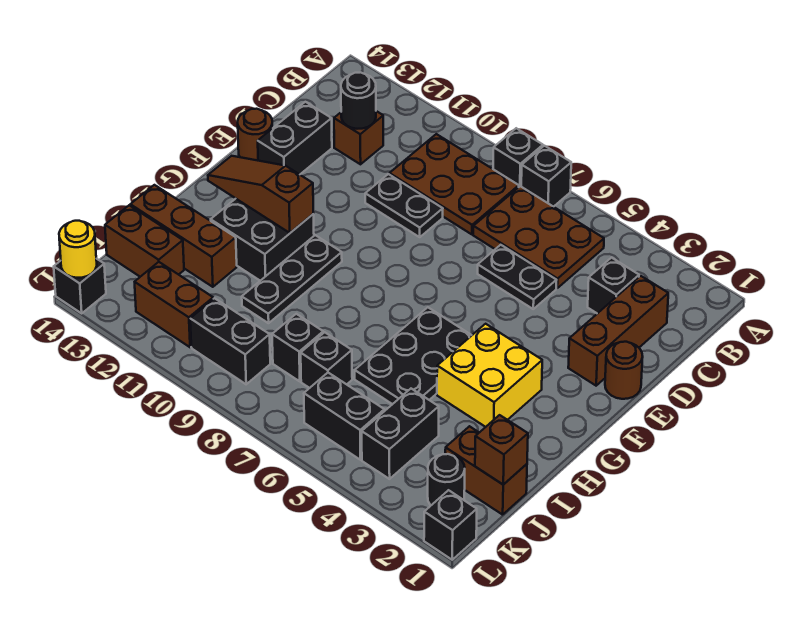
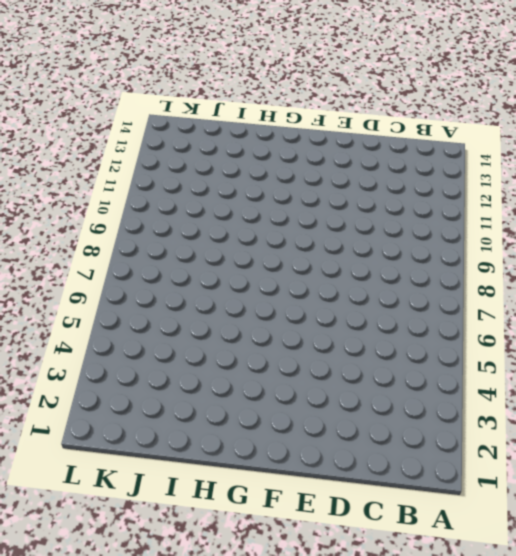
none -> black 1x1 brick [521,146,571,207]
none -> black 1x1 brick [493,128,543,187]
none -> brown 2x3 plate [473,186,604,288]
none -> brown 2x3 plate [389,134,519,234]

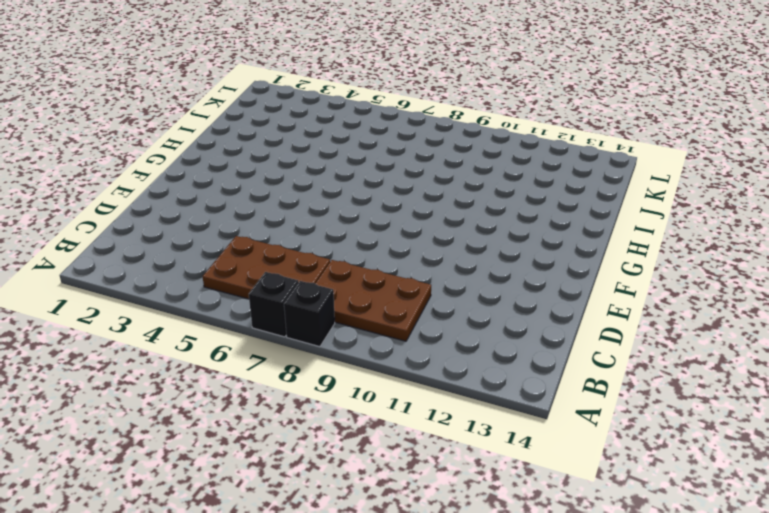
none -> brown 1x3 brick [568,276,668,386]
none -> black 1x1 brick [588,258,639,314]
none -> brown 1x1 brick [334,111,383,164]
none -> black 1x2 plate [478,245,556,309]

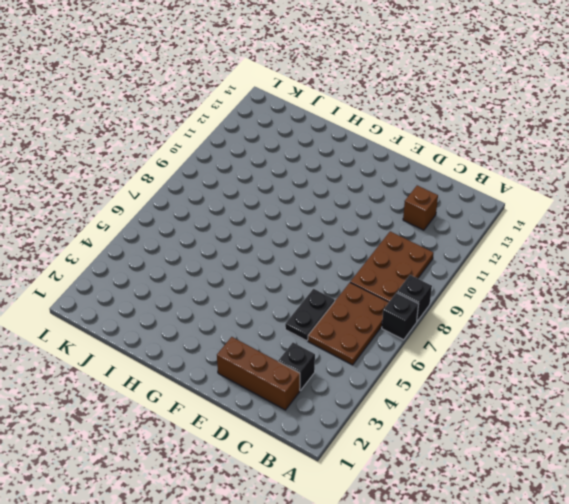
none -> black 1x2 plate [365,174,443,237]
none -> black 1x2 brick [258,102,332,174]
none -> brown 1x1 round brick [605,342,643,399]
none -> brown 1x1 round brick [238,109,272,161]

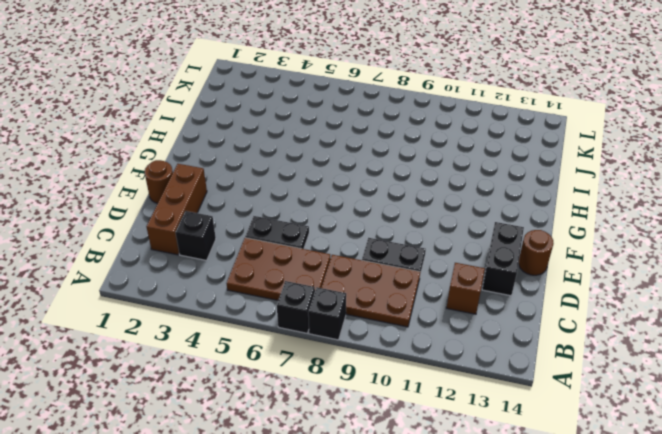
none -> yellow 2x2 brick [437,324,542,427]
none -> black 2x3 plate [355,307,472,404]
none -> black 1x3 plate [242,235,342,323]
none -> black 2x2 brick [211,199,314,281]

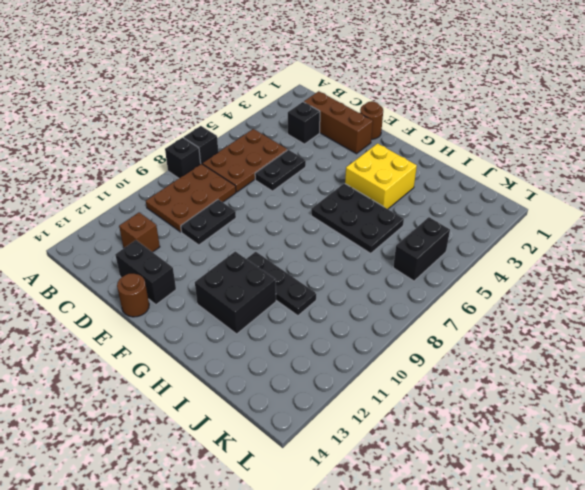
none -> brown 1x3 brick [130,185,237,287]
none -> brown 1x2 brick [445,426,527,515]
none -> black 1x2 brick [362,389,439,479]
none -> black 1x1 brick [301,332,352,388]

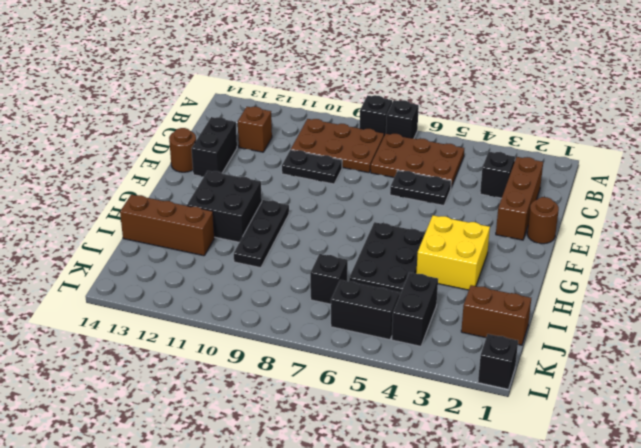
none -> black 1x1 brick [272,314,323,381]
none -> brown 1x2 brick [105,205,184,277]
none -> black 1x1 round brick [428,454,465,505]
none -> black 1x2 brick [190,298,270,384]

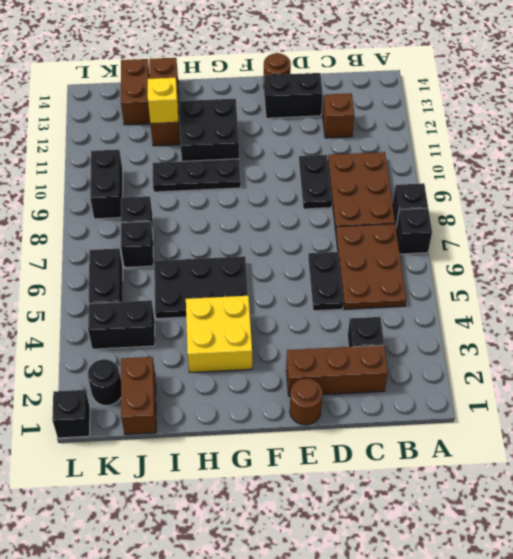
yellow 1x1 brick [148,78,178,124] -> none
none -> brown 1x2 brick [135,262,213,347]
none -> black 1x1 brick [54,259,106,313]
none -> black 1x1 round brick [341,72,376,129]
none -> brown 1x3 slope [208,156,313,233]

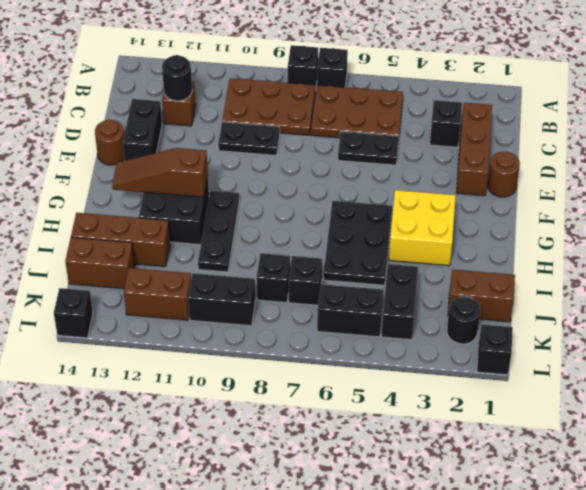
none -> brown 1x1 brick [475,415,528,485]
none -> yellow 1x1 round brick [59,221,97,278]

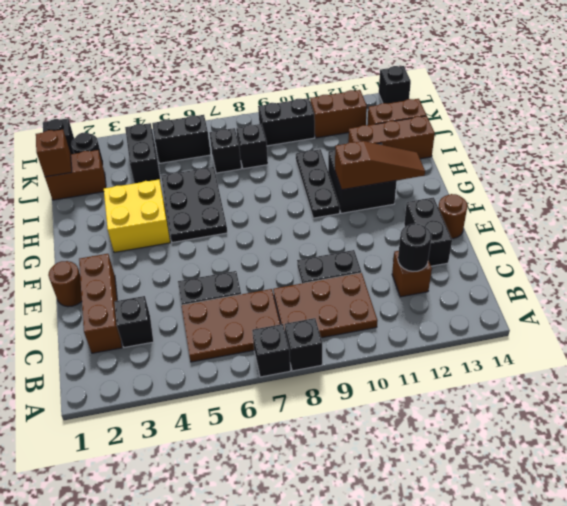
none -> yellow 1x1 round brick [59,221,97,278]

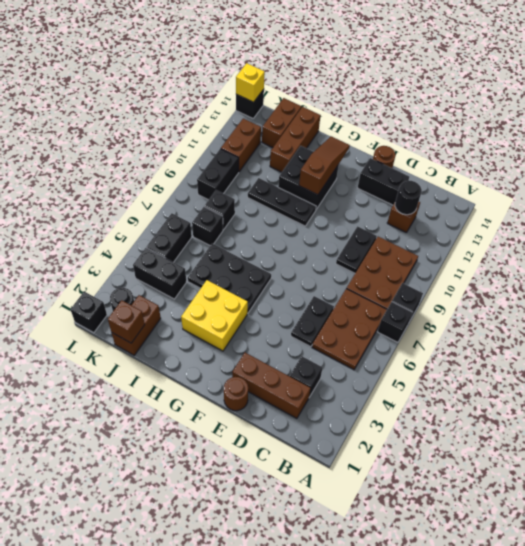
yellow 1x1 brick [236,63,265,102] -> yellow 1x1 round brick [59,221,97,278]

